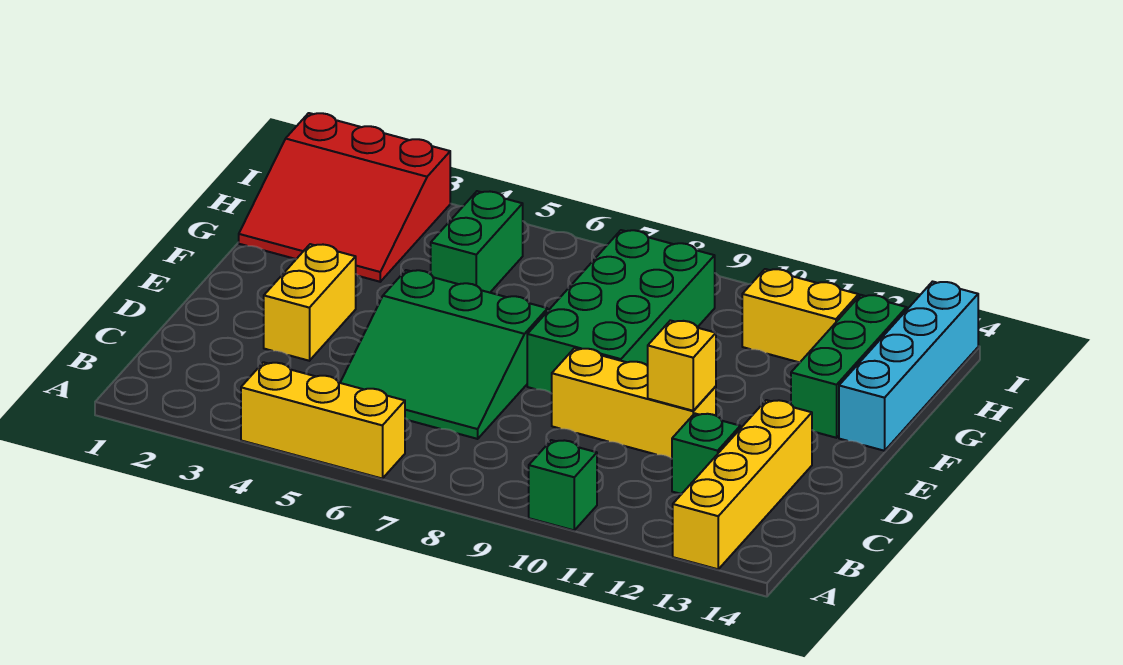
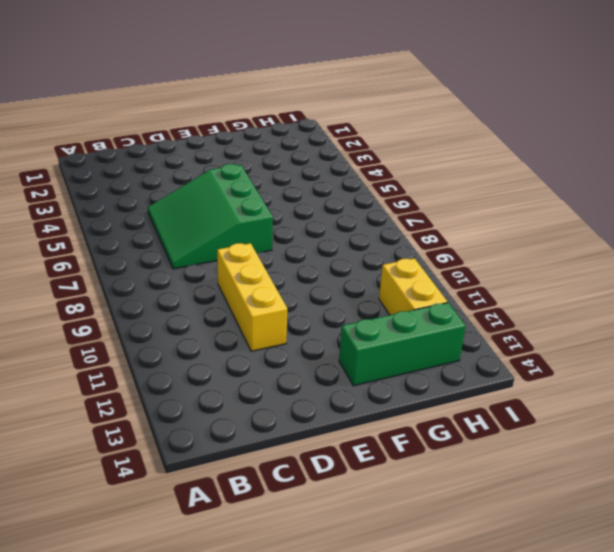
none -> yellow 1x3 brick [241,362,405,479]
none -> green 1x1 brick [529,440,597,530]
none -> yellow 1x4 brick [673,400,812,569]

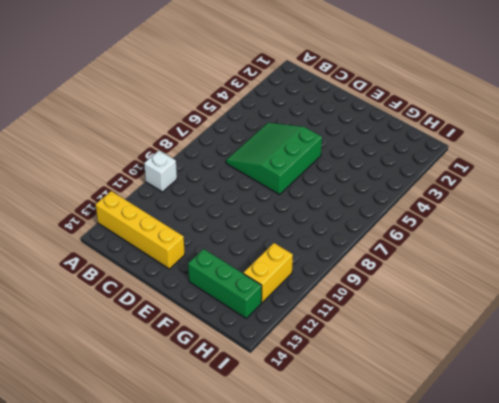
white 1x1 brick [144,150,177,192] -> green 1x1 brick [529,440,597,530]
none -> yellow 1x3 brick [241,362,405,479]
none -> green 1x1 brick [672,413,740,494]
none -> yellow 1x2 brick [264,244,356,361]

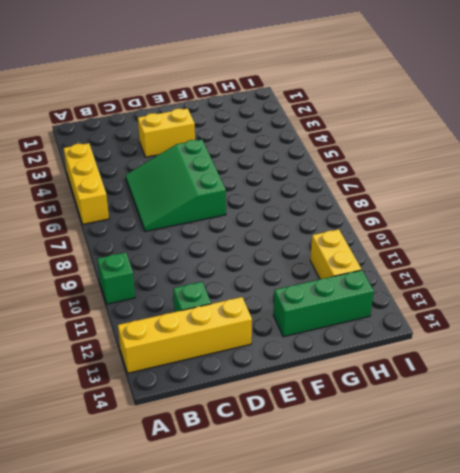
none -> yellow 1x3 brick [552,348,716,459]
none -> green 2x4 brick [527,230,715,394]
none -> cyan 1x4 brick [839,282,978,451]

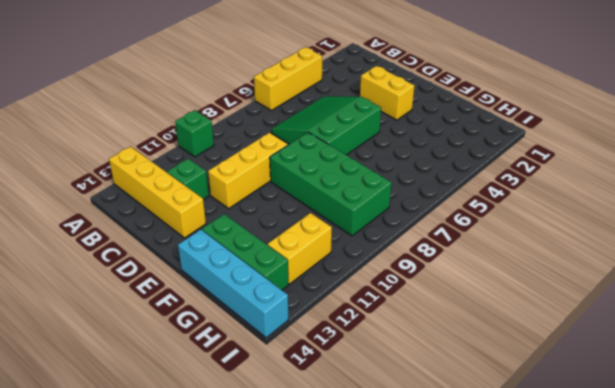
none -> red 3x3 slope [239,113,450,282]
none -> green 1x2 brick [431,191,523,293]
none -> yellow 1x1 brick [648,320,716,411]

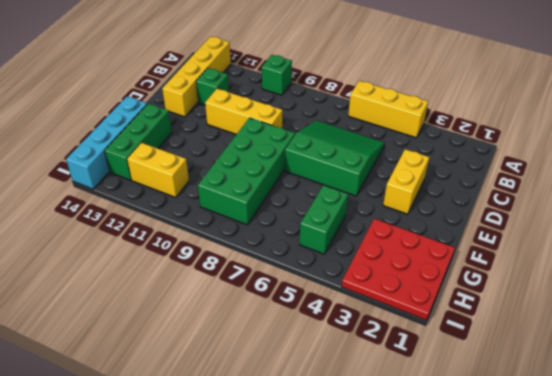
red 3x3 plate [342,219,455,320] -> red 3x3 slope [239,113,450,282]
none -> yellow 1x1 brick [648,320,716,411]

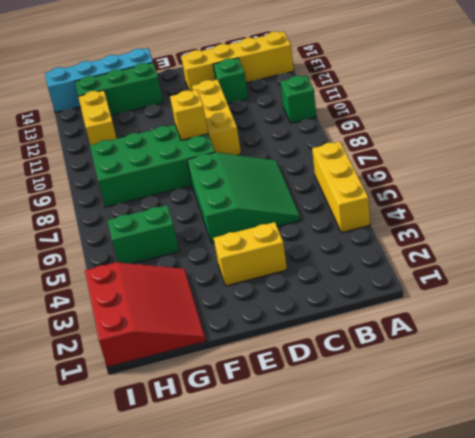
yellow 1x1 brick [170,90,208,140] -> yellow 1x1 brick moved to [648,320,716,411]

